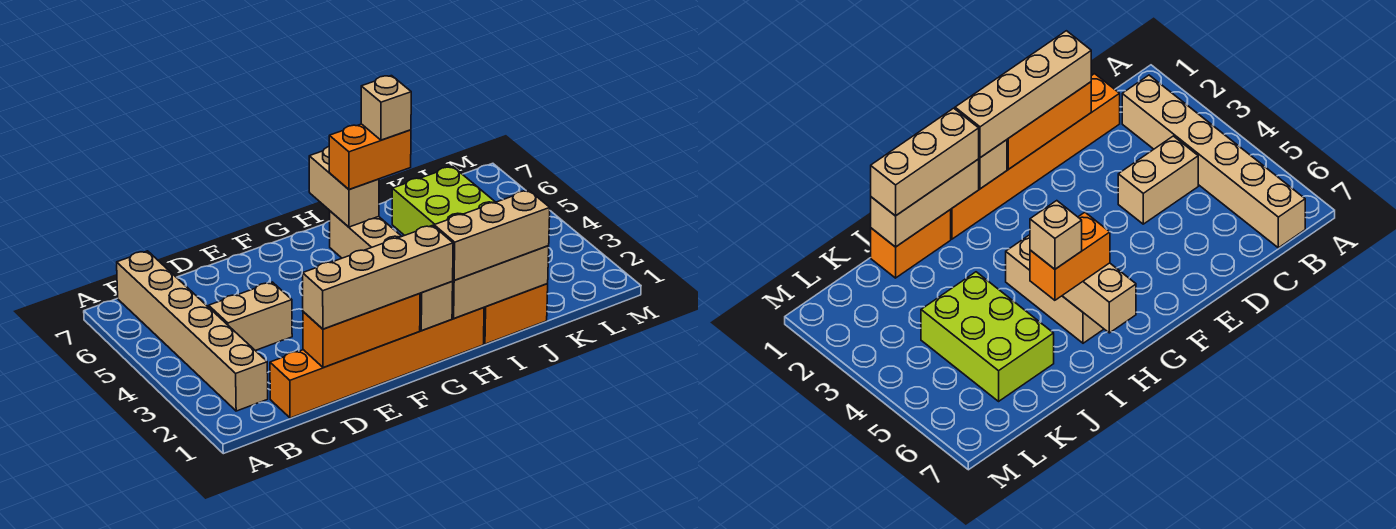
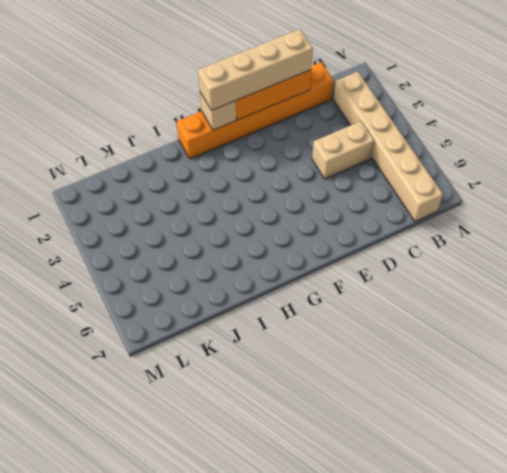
none -> tan 1x3 brick [330,211,402,258]
none -> orange 1x2 brick [484,284,548,344]
none -> lime 2x3 brick [392,167,495,235]

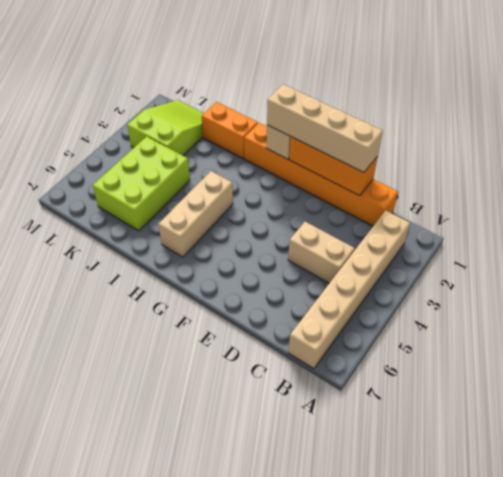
lime 2x3 slope [127,100,204,156] -> none
none -> tan 1x3 brick [452,246,549,318]
none -> tan 1x2 brick [309,147,379,227]
none -> tan 1x3 brick [434,190,550,280]

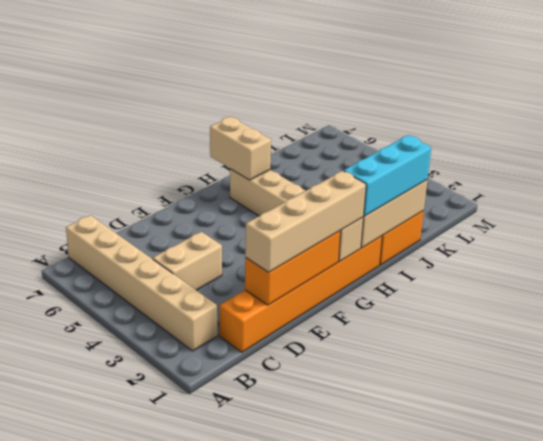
cyan 1x3 brick [344,135,431,216] -> tan 1x3 brick [434,190,550,280]
none -> lime 2x3 brick [392,167,495,235]
none -> orange 1x2 brick [329,124,411,190]
none -> tan 1x1 brick [361,76,411,140]

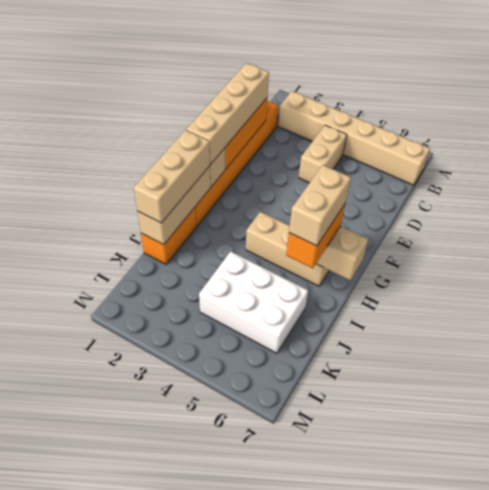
tan 1x2 brick [289,165,351,246] -> tan 1x1 brick [361,76,411,140]
white 2x3 brick [199,252,308,353] -> lime 2x3 brick [392,167,495,235]

